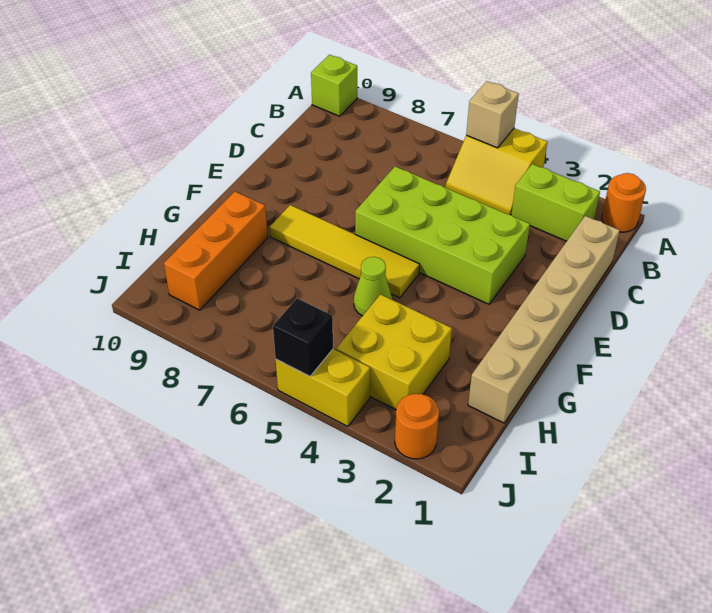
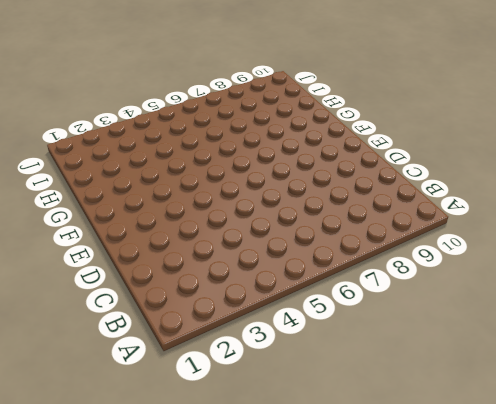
none -> orange 1x1 round brick [602,173,646,232]
none -> yellow 2x2 slope [446,128,547,215]
none -> lime 1x1 brick [311,55,357,116]

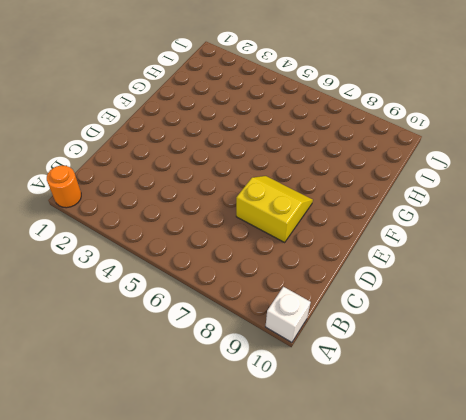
white 1x1 brick [266,287,311,342] -> lime 1x1 brick [311,55,357,116]
yellow 2x2 slope [236,176,313,242] -> yellow 2x2 slope moved to [446,128,547,215]
none -> lime 1x2 brick [511,164,600,241]
none -> tan 1x6 brick [468,216,620,423]
none -> lime 2x4 brick [355,166,530,304]

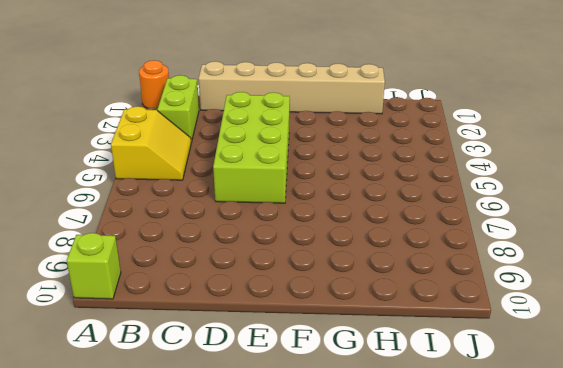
none -> yellow 1x4 tile [270,205,420,298]
none -> lime 1x1 cone [354,257,392,316]
none -> orange 1x3 brick [164,192,268,310]

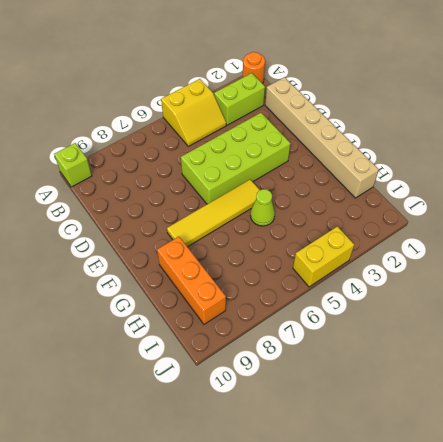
none -> yellow 2x2 brick [336,294,452,409]
none -> orange 1x1 round brick [395,394,439,459]
none -> tan 1x1 brick [466,81,519,148]

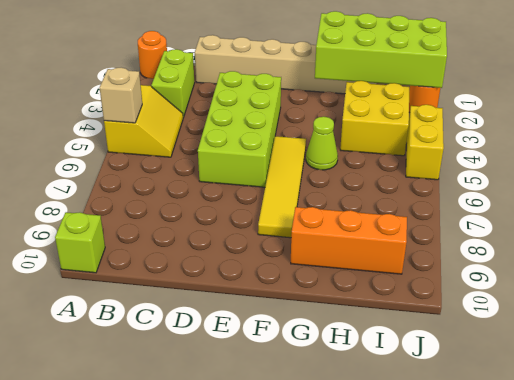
lime 2x4 brick [315,11,447,88] -> none
none -> black 1x1 brick [273,298,333,376]

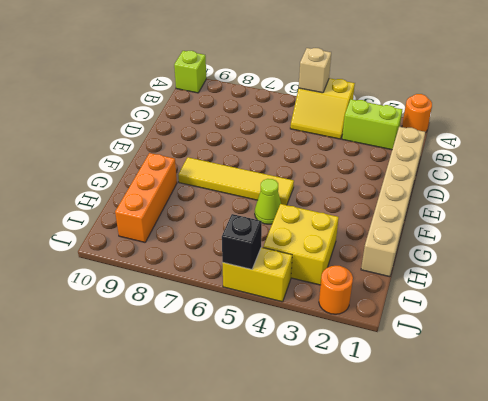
none -> lime 2x4 brick [355,166,530,304]

